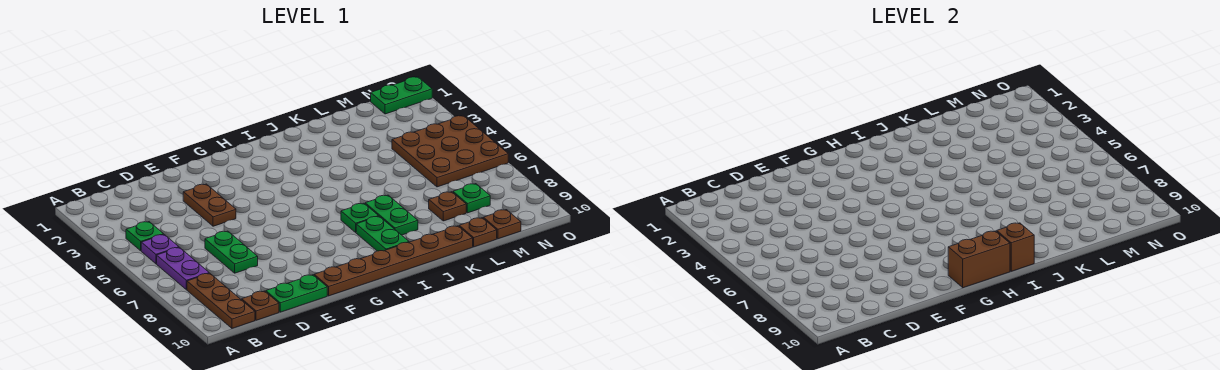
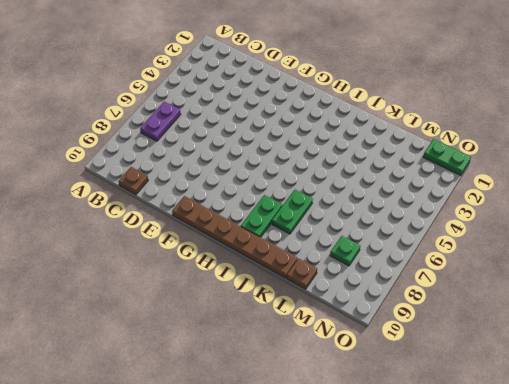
none -> green 1x1 plate [126,222,164,251]
none -> purple 1x1 plate [141,235,179,264]
none -> brown 1x3 plate [187,273,255,328]

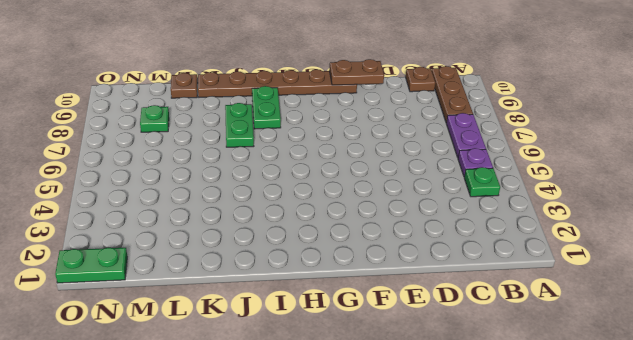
brown 1x2 plate [329,59,384,85] -> brown 1x2 plate turned to [183,184,236,226]
none -> green 1x2 plate [205,231,258,273]
none -> green 1x2 plate [266,275,327,312]
none -> green 1x1 plate [341,203,378,232]

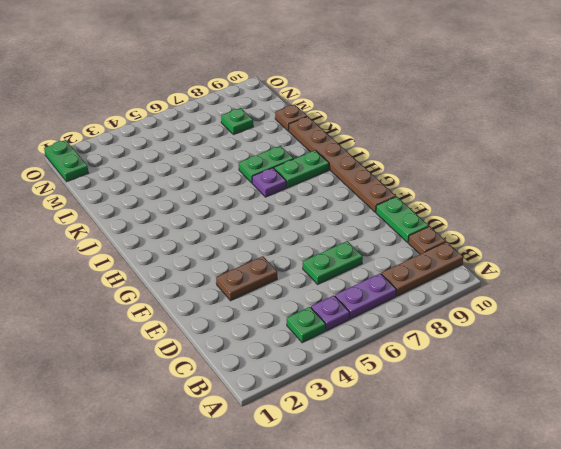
purple 1x1 plate [252,168,286,197] -> green 1x1 plate [341,203,378,232]
none -> brown 1x1 plate [429,192,466,221]
none -> brown 3x3 plate [392,116,508,187]
none -> brown 1x1 plate [483,210,521,239]

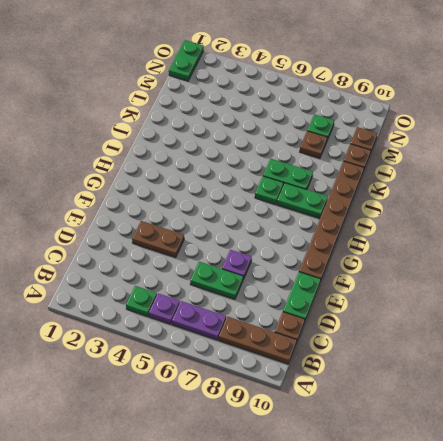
purple 1x1 plate [222,250,252,280] -> none
none -> brown 3x3 plate [392,116,508,187]
none -> brown 1x2 brick [948,231,1010,288]
none -> brown 1x1 brick [997,223,1034,271]

